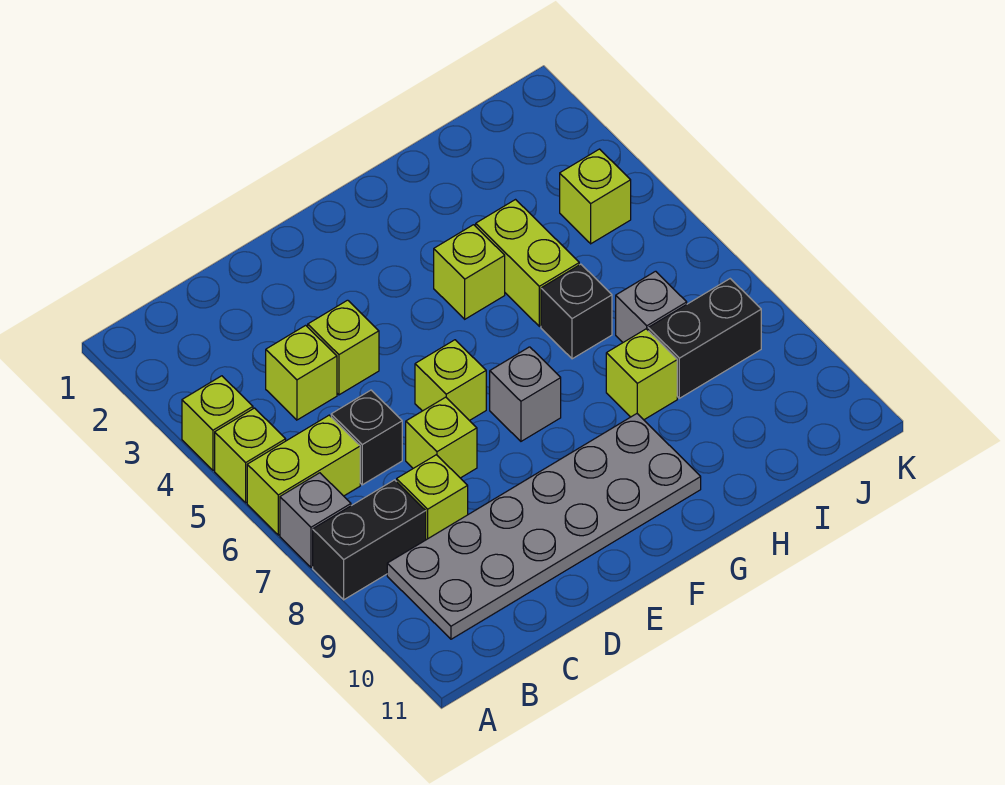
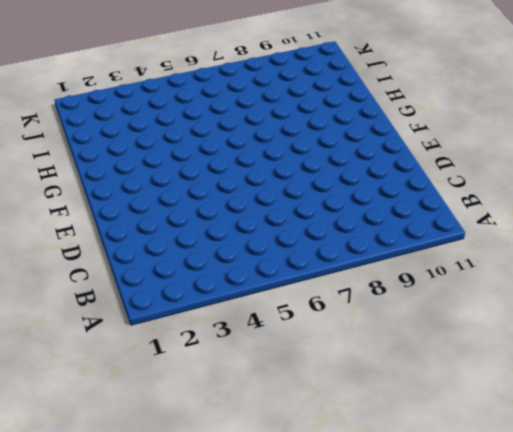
none -> lime 1x1 brick [182,376,253,470]
none -> lime 1x1 brick [215,408,286,503]
none -> lime 1x2 brick [247,415,360,535]

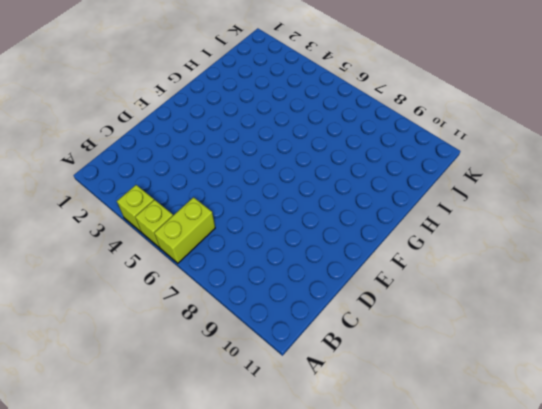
none -> grey 1x1 brick [280,473,351,567]
none -> black 1x2 brick [313,480,426,600]
none -> grey 2x6 plate [387,414,701,639]

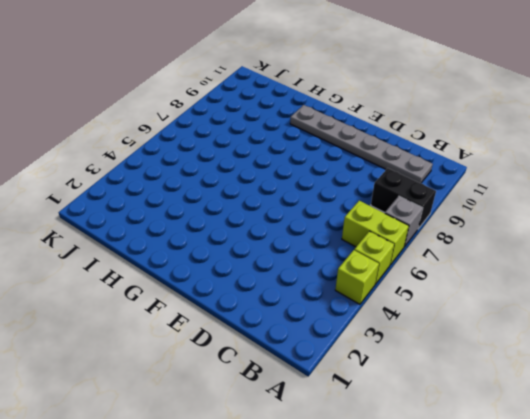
grey 1x6 plate [290,105,433,183] -> grey 2x6 plate [387,414,701,639]
none -> lime 1x1 brick [266,325,337,420]
none -> black 1x1 brick [331,390,402,485]
none -> lime 1x1 brick [397,455,468,540]

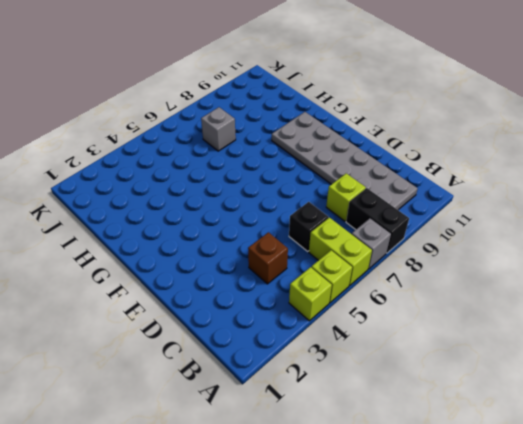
brown 1x1 brick [248,232,288,284] -> lime 1x1 brick [266,325,337,420]
none -> lime 1x1 brick [308,300,379,395]
none -> lime 1x1 brick [406,397,477,478]
none -> lime 1x1 brick [415,340,486,421]

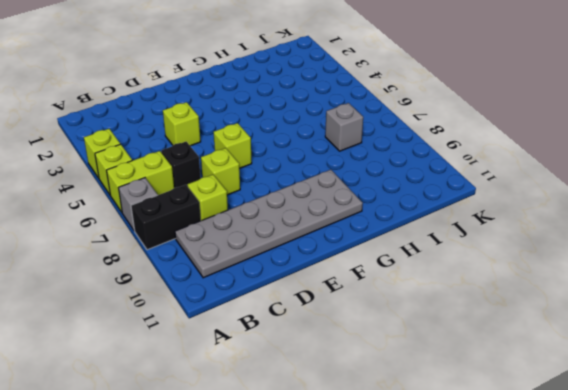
none -> lime 1x1 brick [266,325,337,420]
none -> grey 1x1 brick [490,347,561,441]
none -> lime 1x1 brick [434,225,505,319]

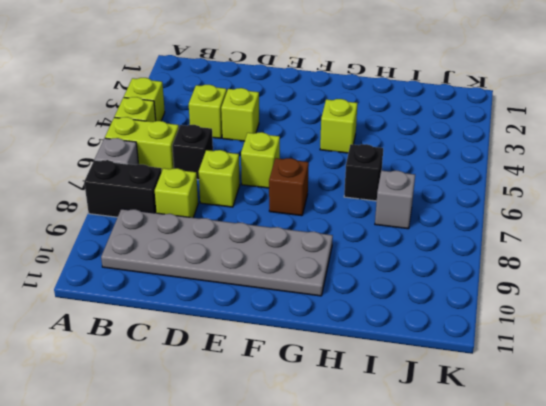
brown 1x1 brick [269,158,309,216] -> grey 1x1 brick [490,347,561,441]
none -> lime 1x2 brick [476,200,579,326]
none -> lime 1x1 brick [606,329,677,420]
none -> black 1x2 brick [648,279,761,398]

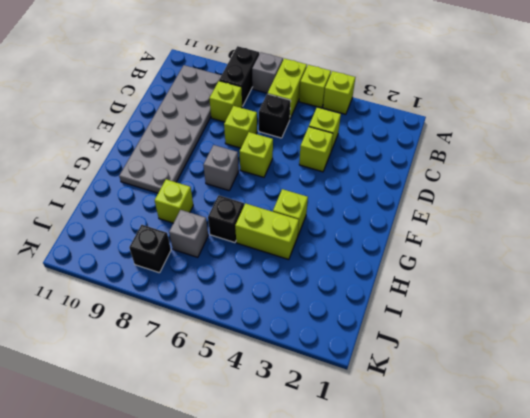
black 1x1 brick [129,225,171,273] -> black 1x2 brick [648,279,761,398]
none -> lime 1x1 brick [560,149,631,244]

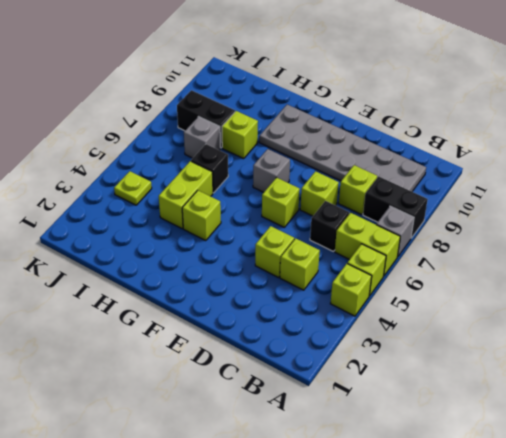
lime 1x1 plate [114,171,152,205] -> lime 1x1 brick [560,149,631,244]

